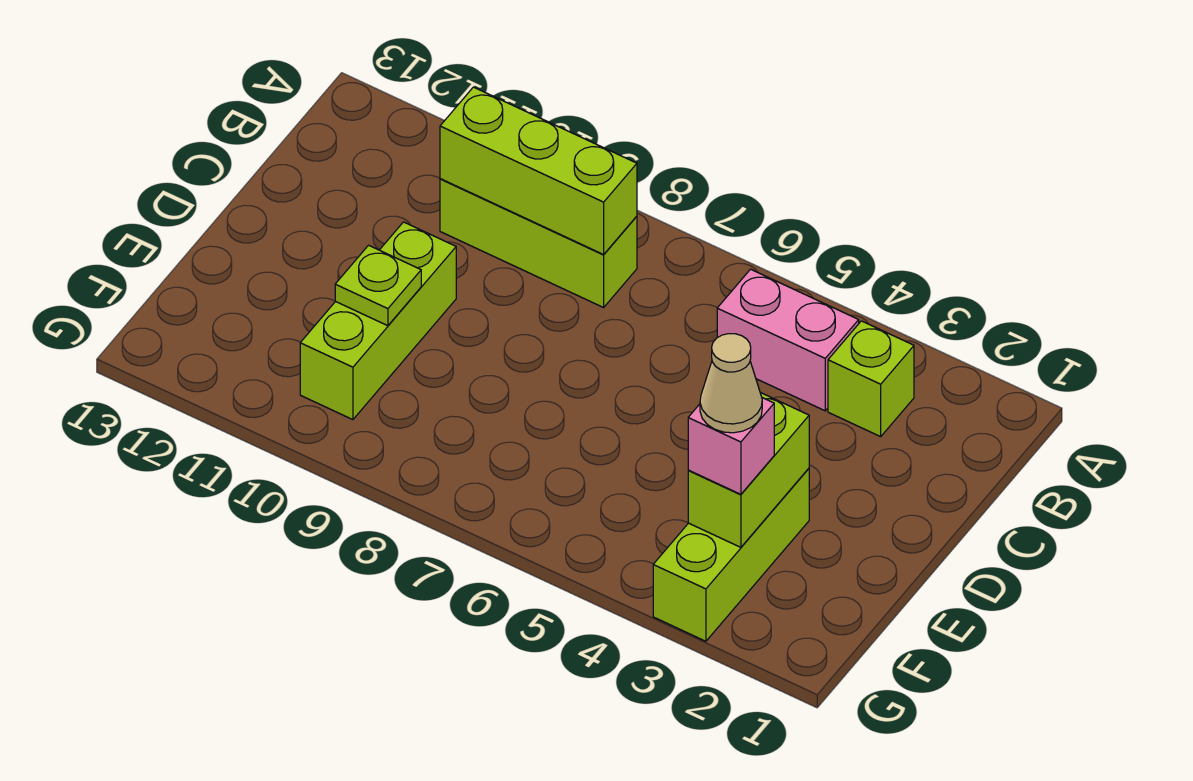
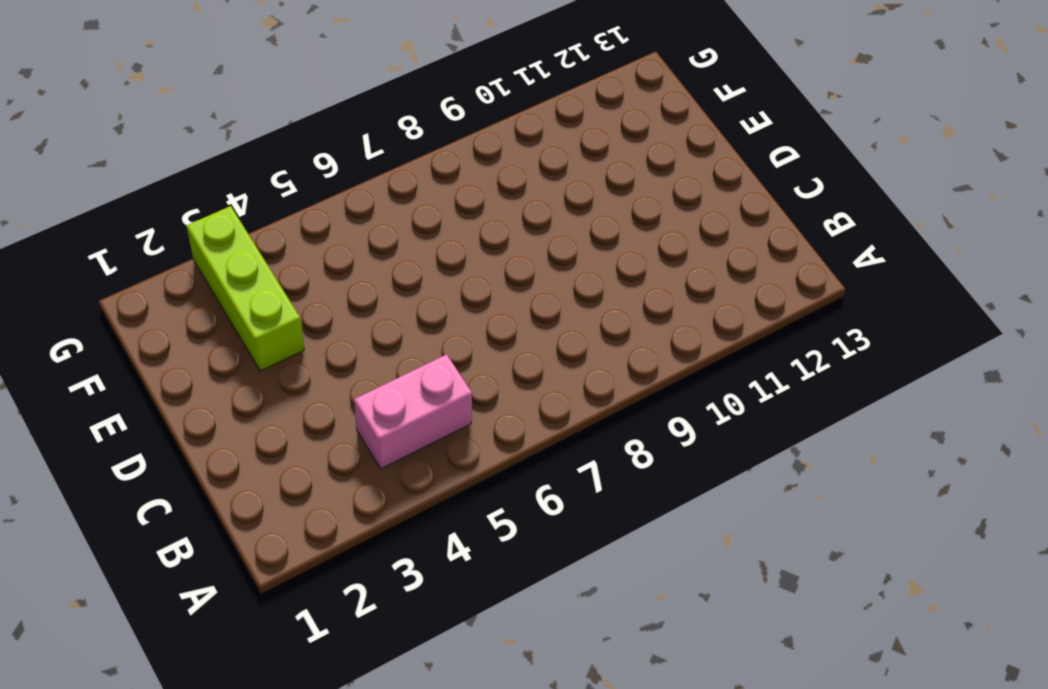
none -> lime 1x1 brick [828,321,914,437]
none -> lime 1x3 brick [440,179,637,307]

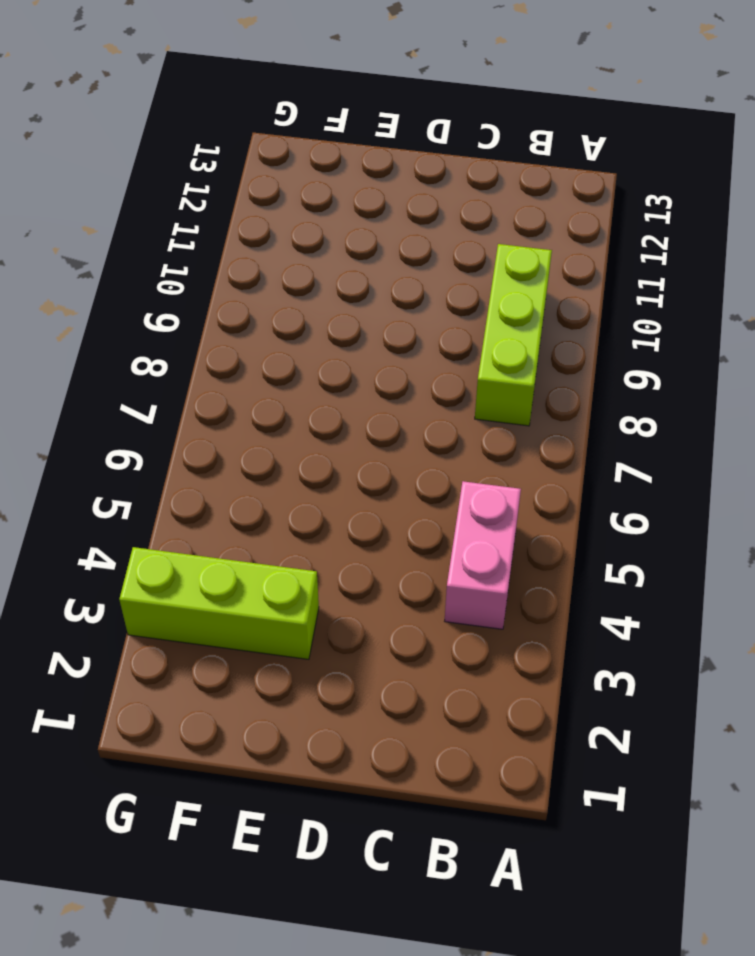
none -> lime 1x1 brick [828,321,914,437]
none -> lime 1x3 brick [300,222,456,420]

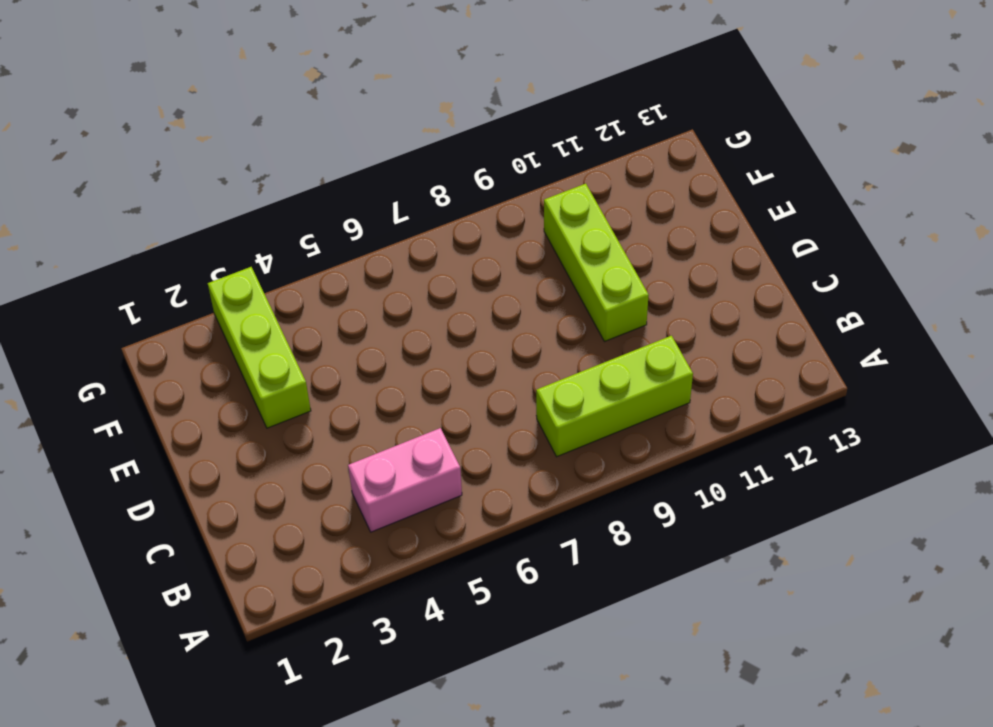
none -> lime 1x1 brick [828,321,914,437]
none -> lime 1x3 brick [440,87,637,254]

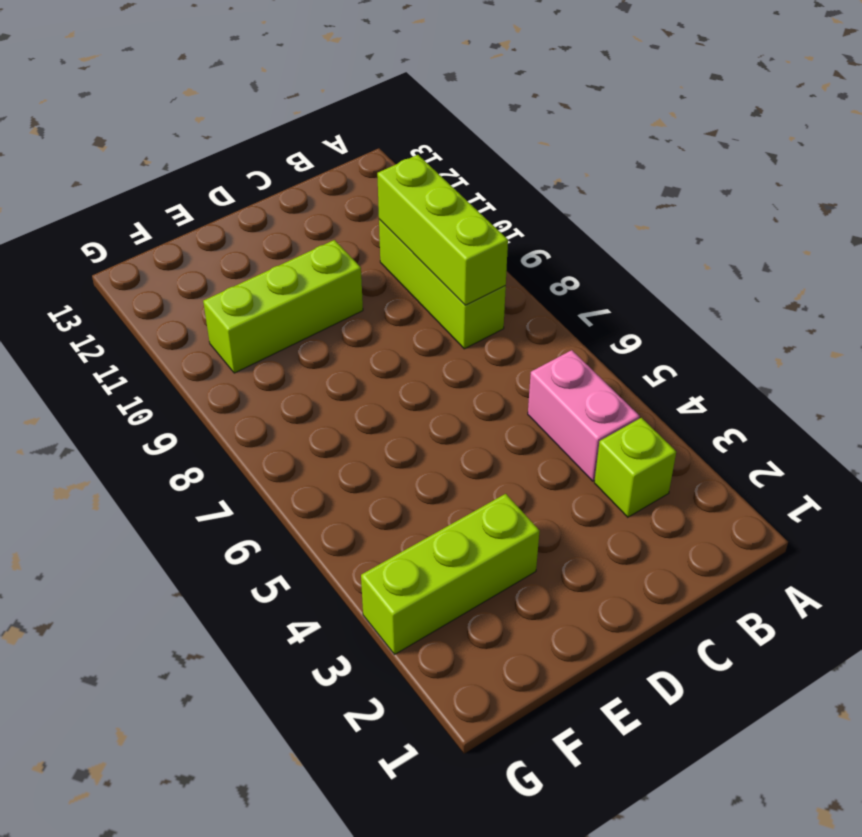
none -> lime 1x2 brick [688,393,809,547]
none -> lime 1x1 plate [335,245,421,326]

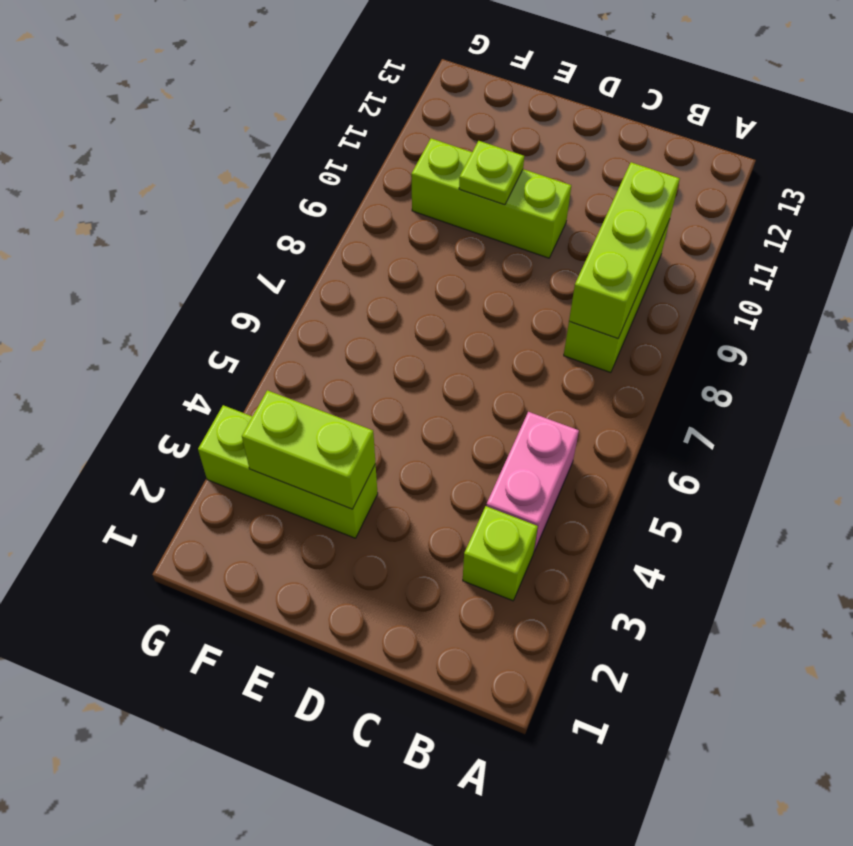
none -> pink 1x1 brick [688,398,774,494]
none -> tan 1x1 cone [700,334,762,433]

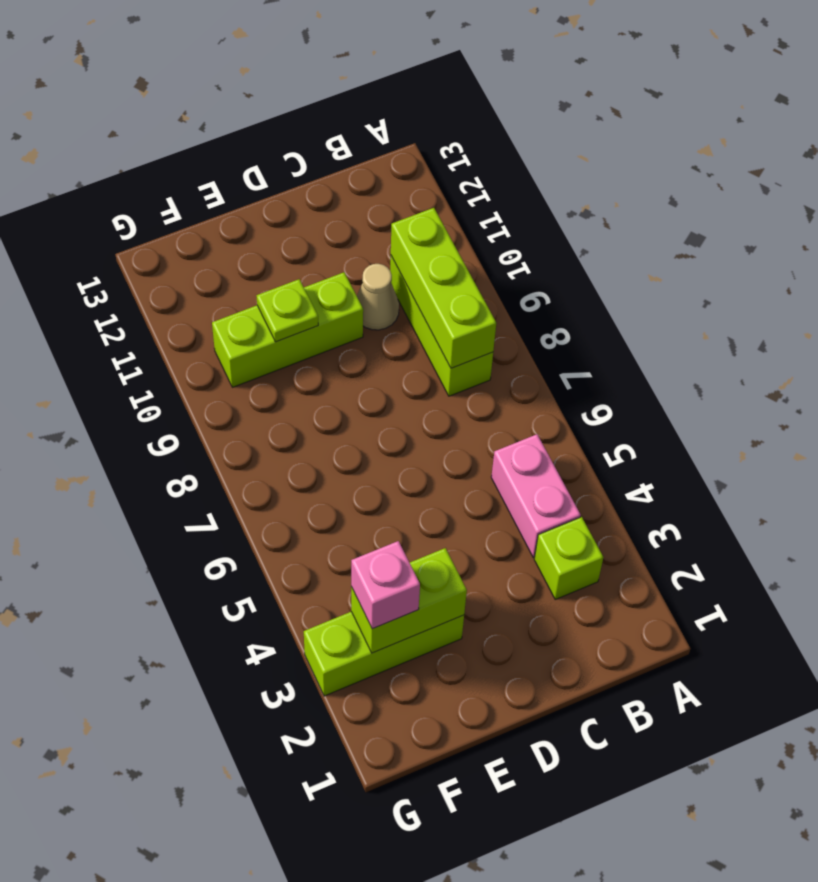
tan 1x1 cone [357,264,399,330] -> tan 1x1 cone moved to [700,334,762,433]

